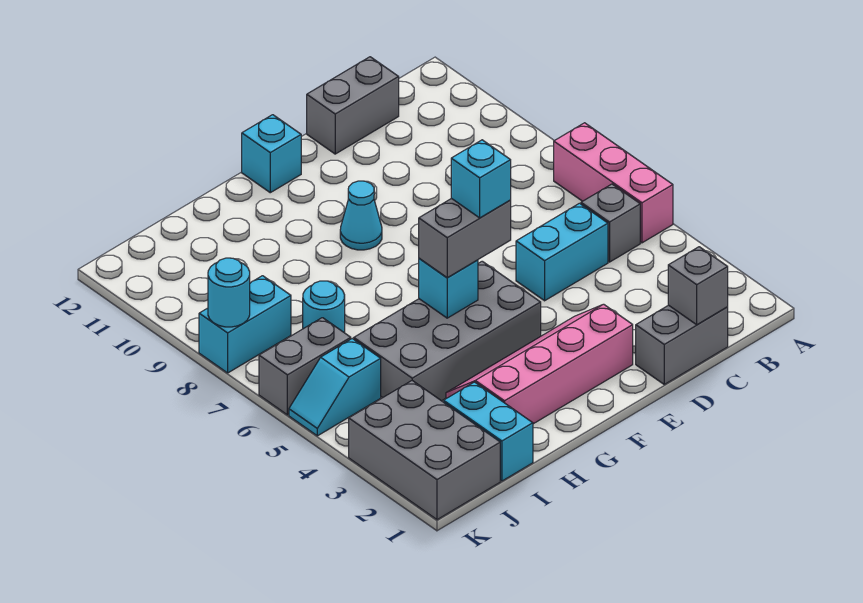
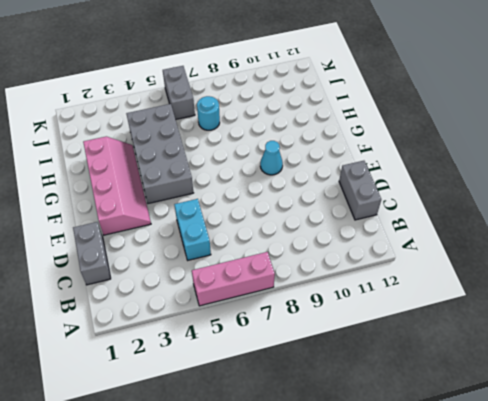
none -> grey 1x1 brick [581,184,640,262]
none -> cyan 1x1 brick [242,115,301,193]
none -> cyan 1x2 brick [444,382,533,481]

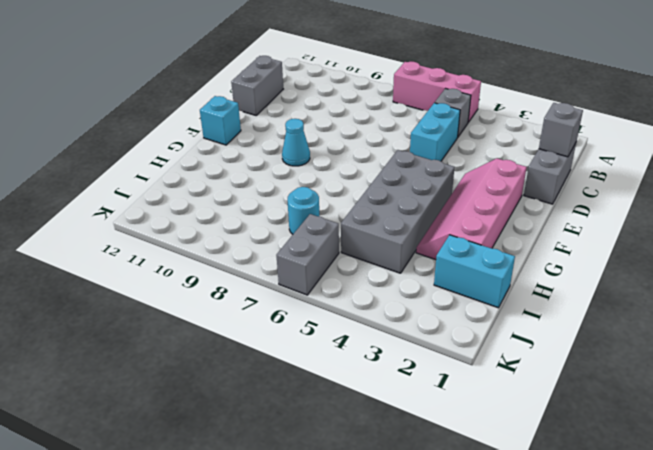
none -> grey 2x3 brick [349,381,500,520]
none -> cyan 1x2 slope [289,339,381,436]
none -> cyan 1x2 brick [199,276,291,373]

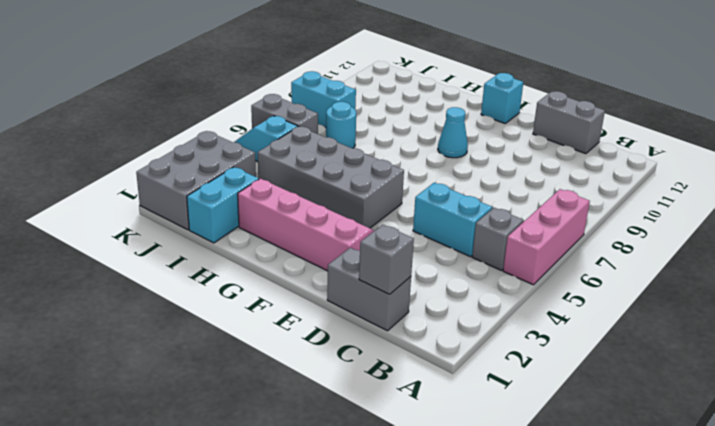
none -> cyan 1x1 brick [419,258,478,318]
none -> cyan 1x1 round brick [208,258,250,327]
none -> grey 1x2 brick [419,198,511,278]

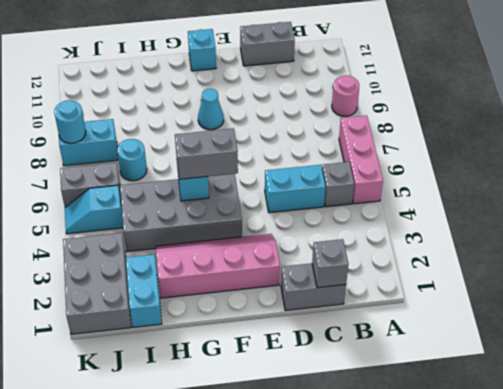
pink 1x1 round brick [332,75,359,116] -> none
none -> cyan 1x1 brick [451,140,511,218]

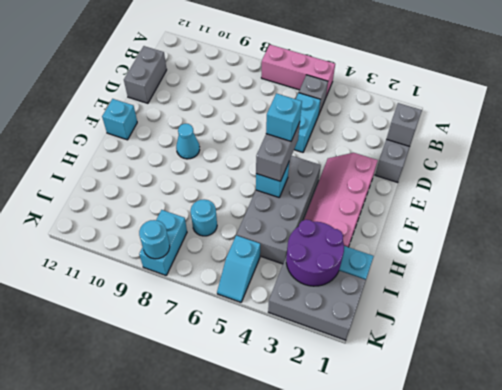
purple 2x2 round brick [286,220,344,286] -> none
none -> grey 1x2 brick [259,318,351,415]

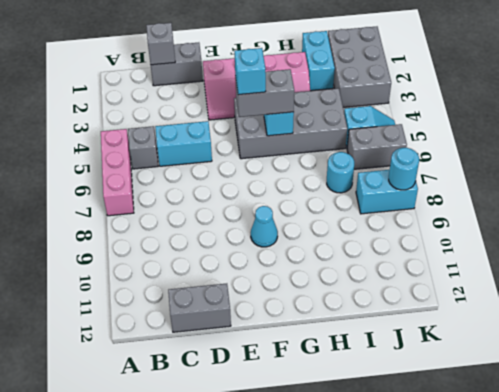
none -> cyan 1x1 brick [242,115,301,193]

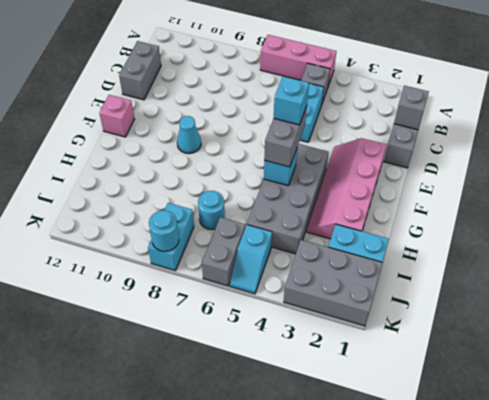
pink 1x1 brick [99,95,134,137] -> cyan 1x1 brick [242,115,301,193]

